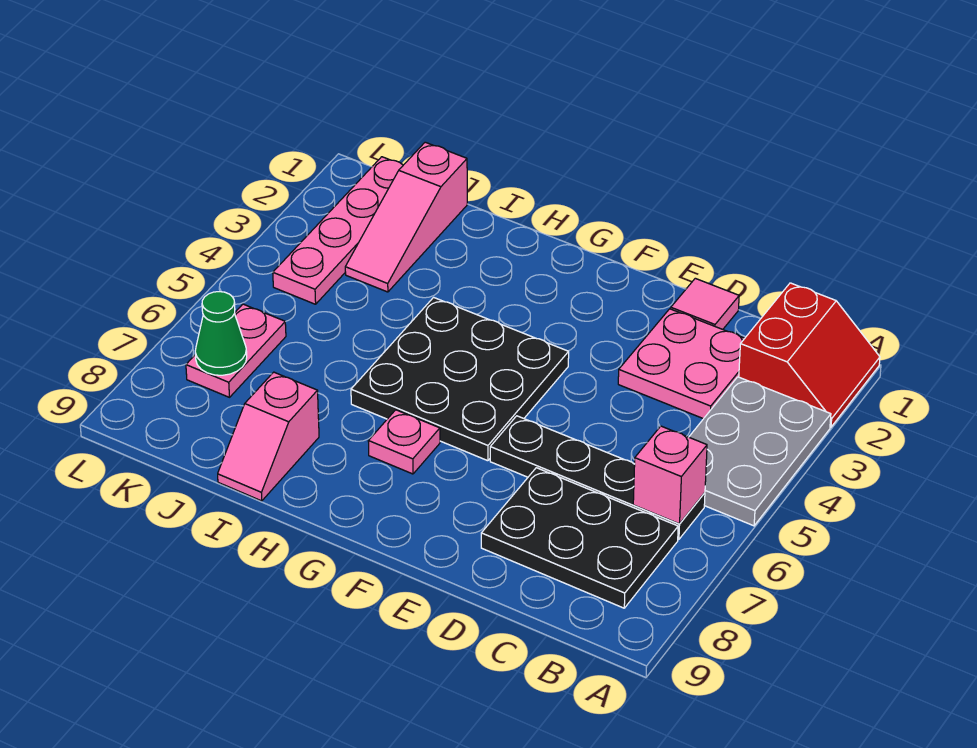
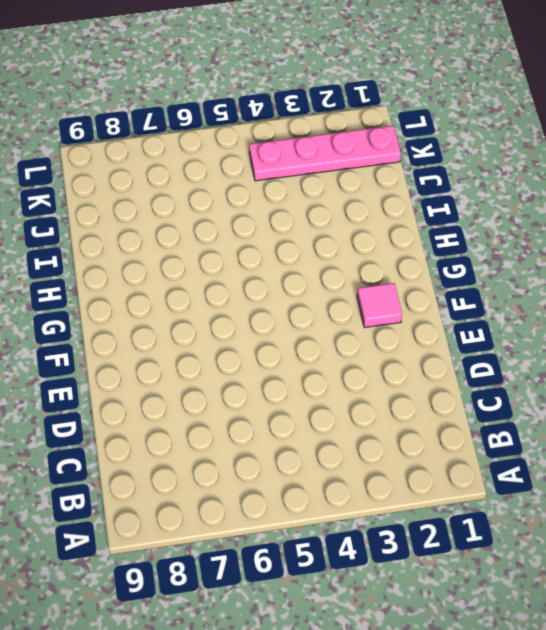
pink 1x1 tile [357,283,402,328] -> pink 1x1 tile moved to [671,278,739,329]
none -> red 2x2 slope [739,283,880,427]
none -> grey 2x3 plate [689,377,831,526]
none -> black 1x4 plate [490,416,705,540]

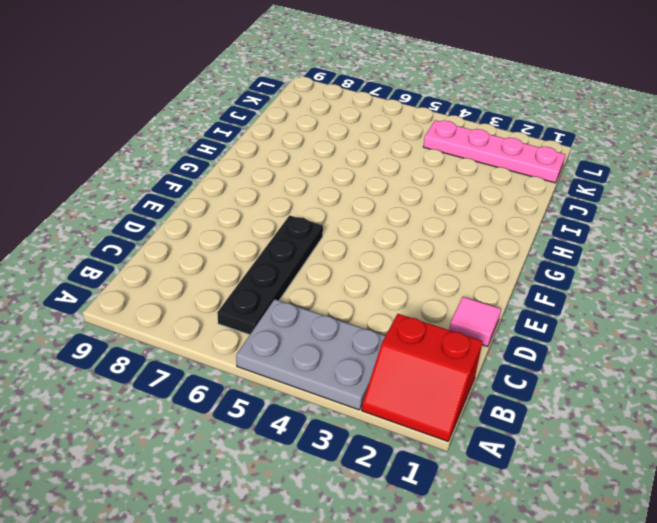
none -> black 2x3 plate [481,468,678,608]
none -> pink 2x2 plate [618,309,745,419]
none -> black 3x3 plate [351,297,569,461]

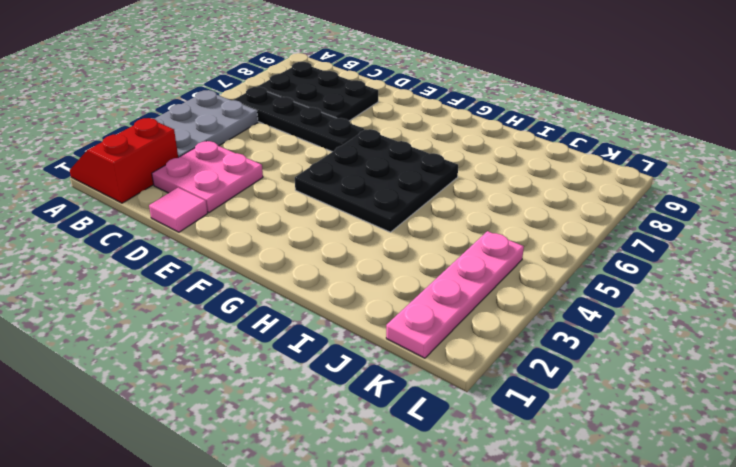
none -> pink 1x1 plate [368,410,440,474]
none -> pink 1x2 slope [218,372,319,501]
none -> pink 1x3 slope [345,142,467,292]

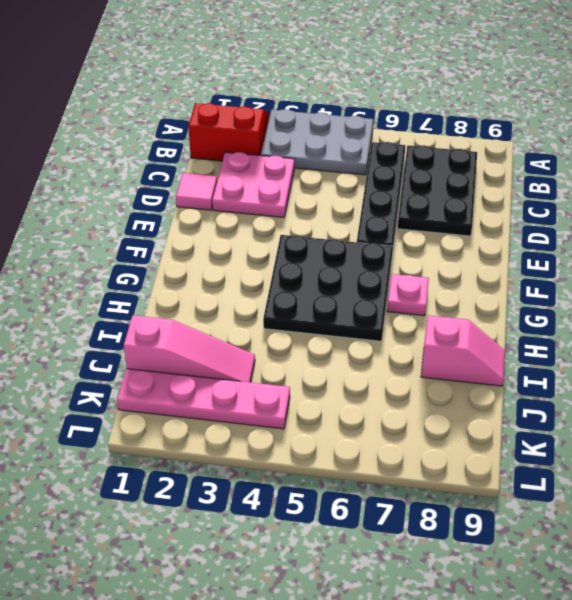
none -> pink 1x2 plate [186,304,286,397]
none -> pink 1x1 brick [633,426,707,524]
none -> green 1x1 cone [195,292,247,375]

